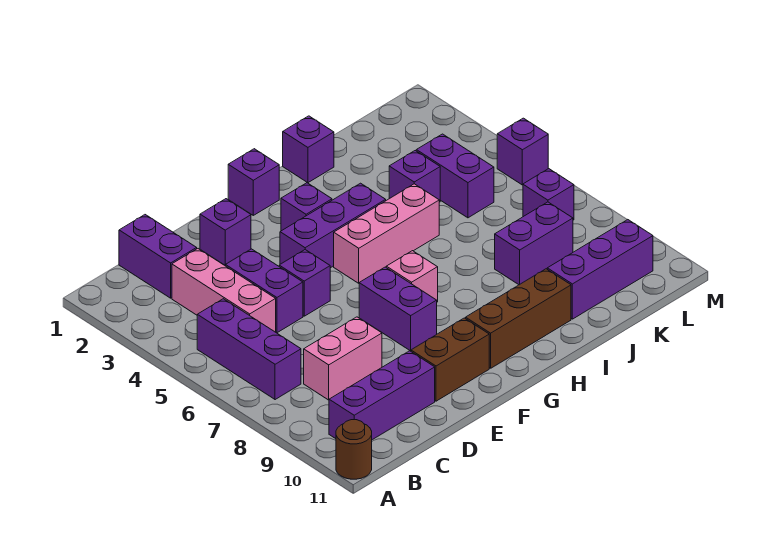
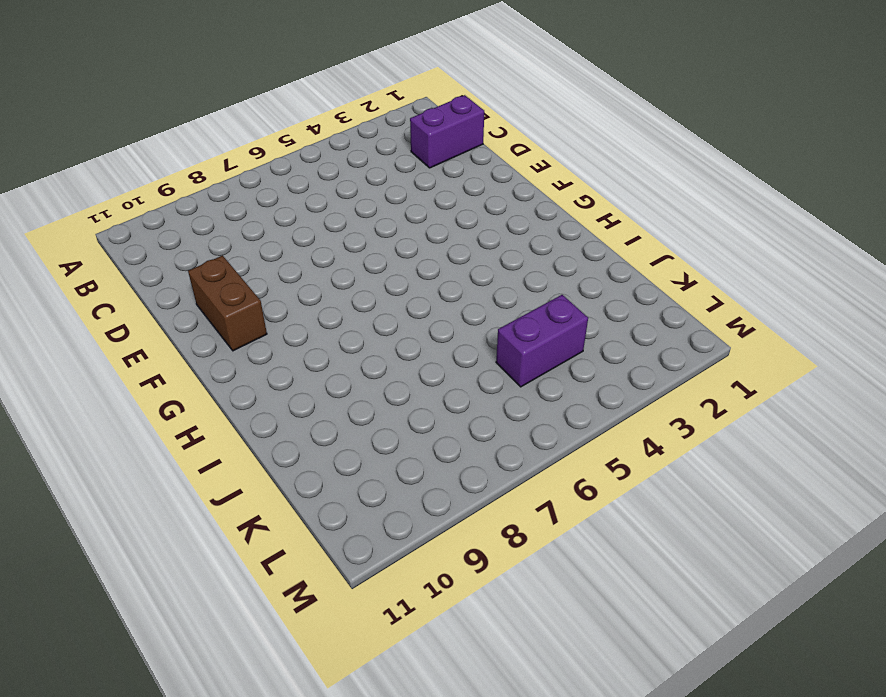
none -> brown 1x1 round brick [336,420,372,479]
none -> purple 1x3 brick [197,299,301,400]
none -> purple 1x3 brick [329,351,435,440]

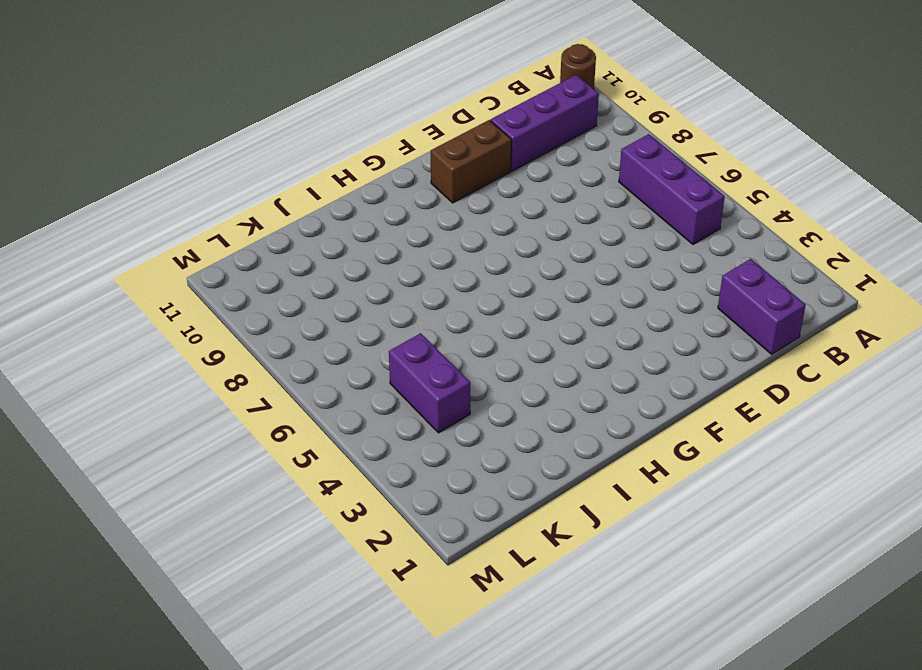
none -> pink 1x3 brick [172,249,276,332]
none -> pink 1x2 brick [304,317,382,400]
none -> purple 1x2 brick [226,249,303,333]

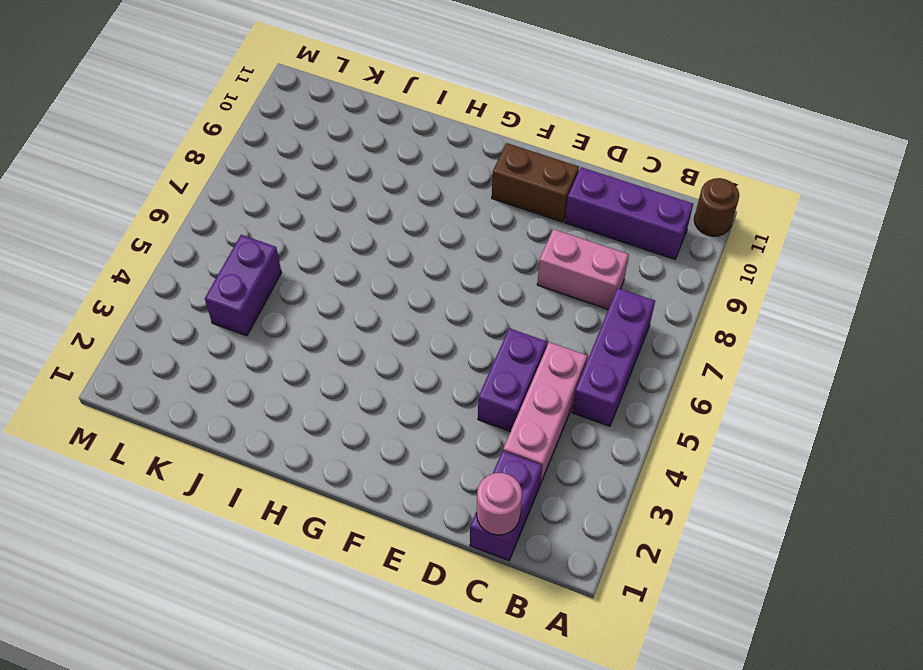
pink 1x1 round brick [477,473,522,535] -> none
none -> purple 1x1 brick [200,199,251,265]
none -> purple 1x1 brick [279,250,330,316]
none -> purple 1x3 brick [280,183,386,268]

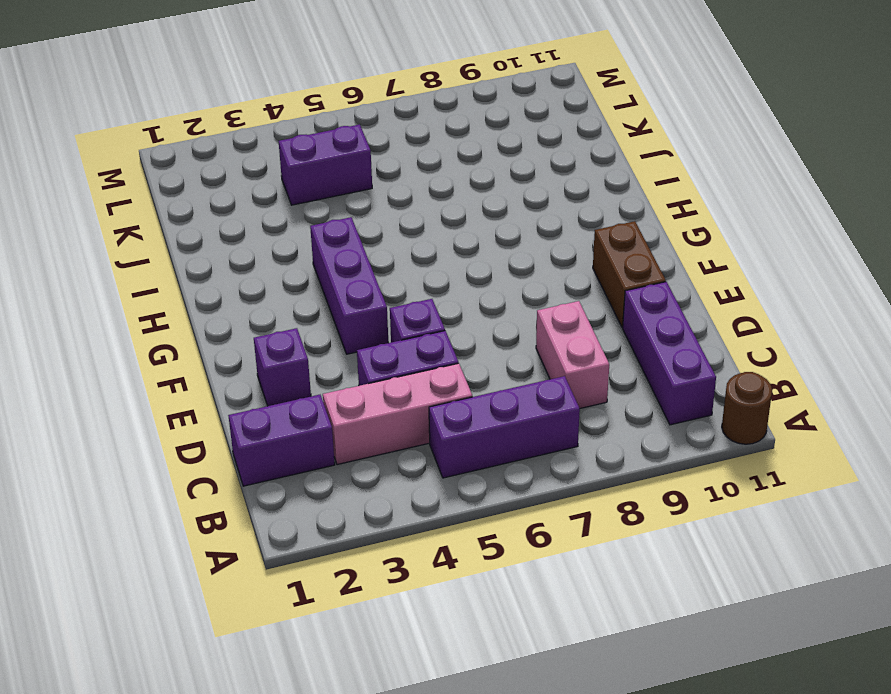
none -> purple 1x2 brick [359,267,437,351]
none -> purple 1x1 brick [228,149,279,215]
none -> purple 1x1 brick [281,183,332,231]

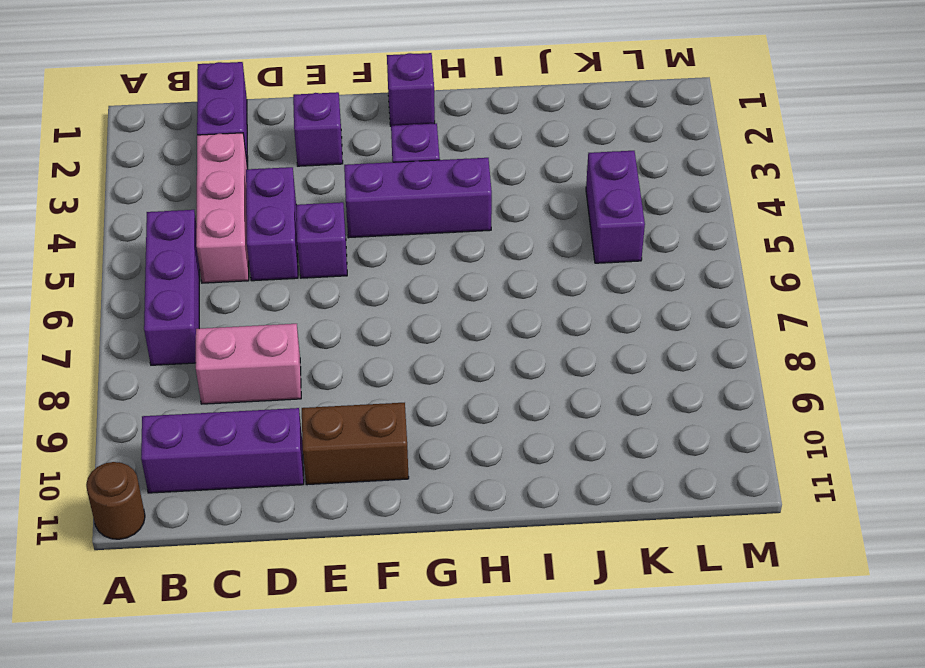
none -> purple 1x2 brick [359,267,437,351]
none -> pink 1x3 brick [334,184,439,283]
none -> pink 1x1 brick [386,251,438,302]

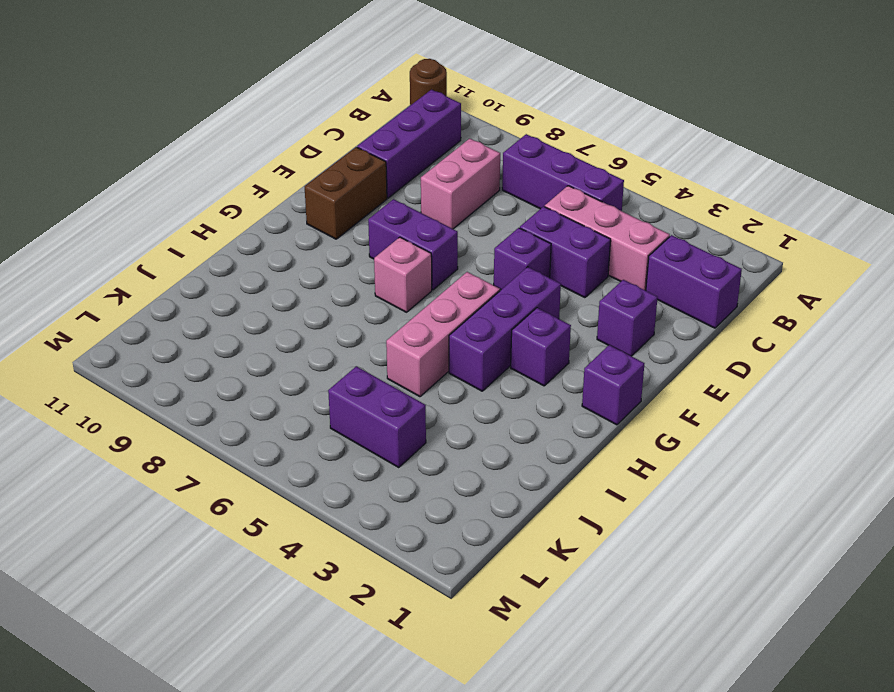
none -> brown 1x3 brick [466,269,571,368]
none -> purple 1x1 brick [283,116,334,183]
none -> purple 1x1 brick [389,151,440,202]

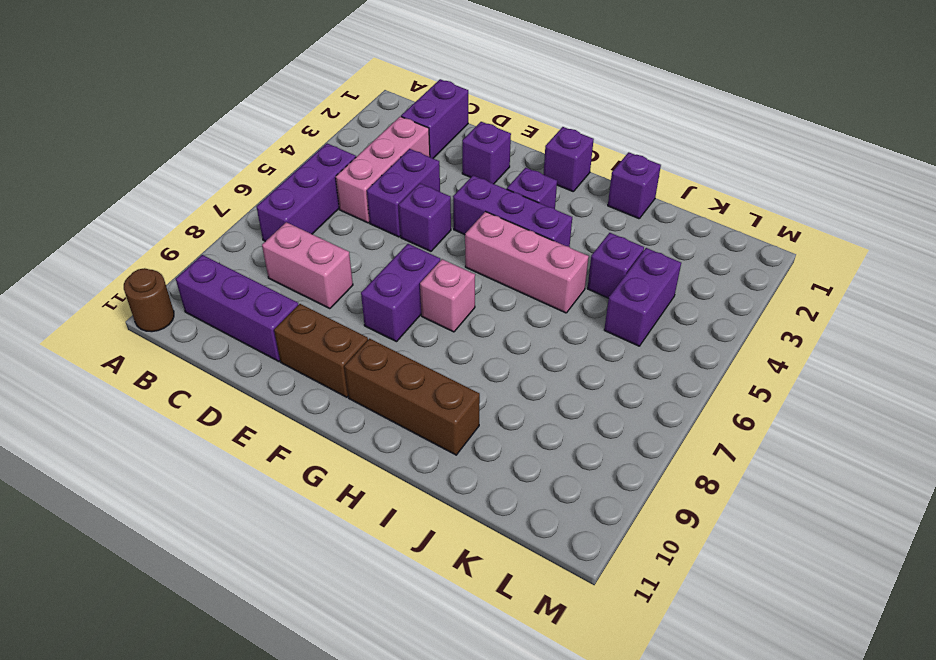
none -> purple 1x2 brick [495,202,573,285]
none -> purple 1x3 brick [547,220,653,319]
none -> purple 1x1 brick [523,169,574,220]

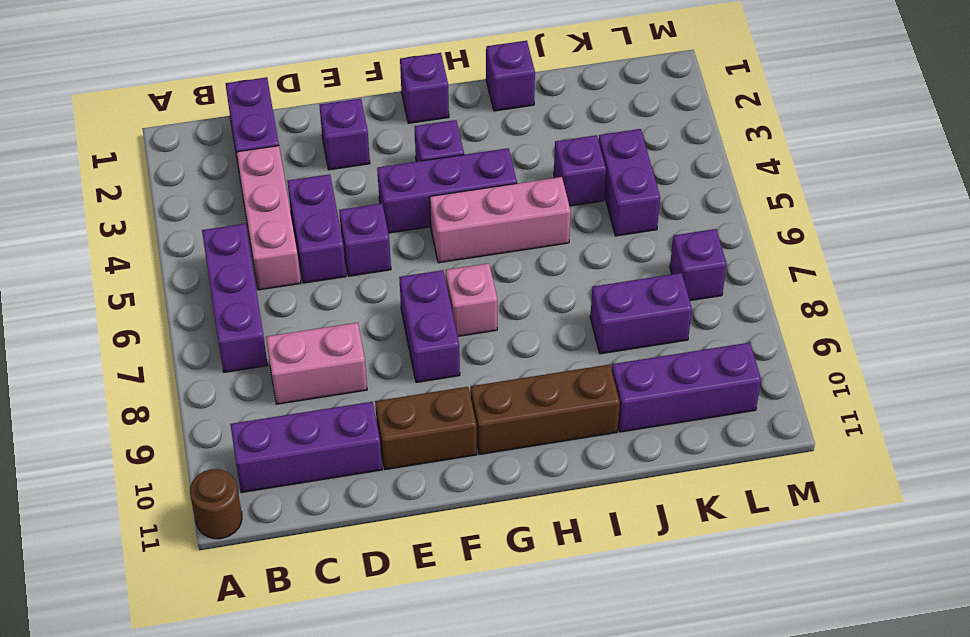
none -> purple 1x1 brick [497,118,548,185]

